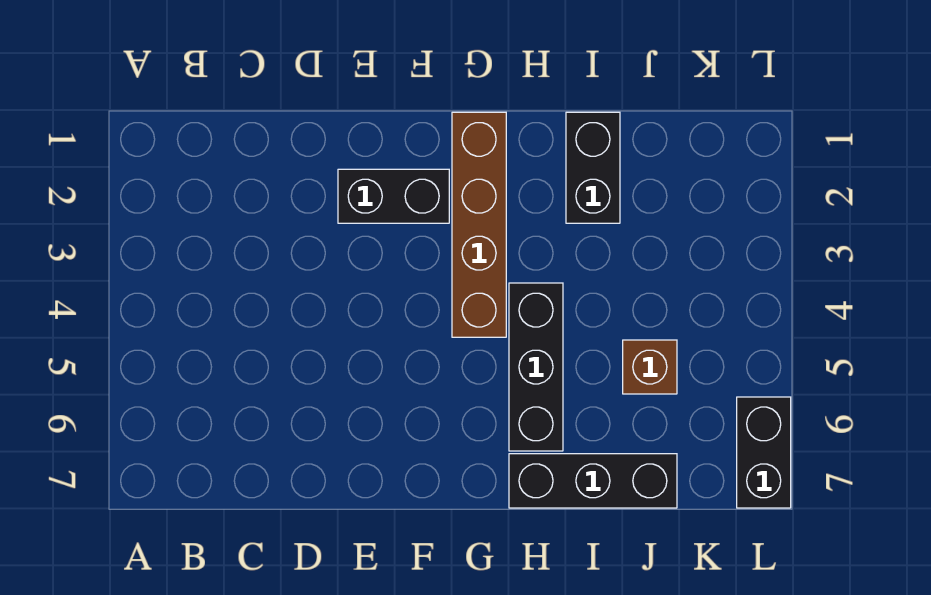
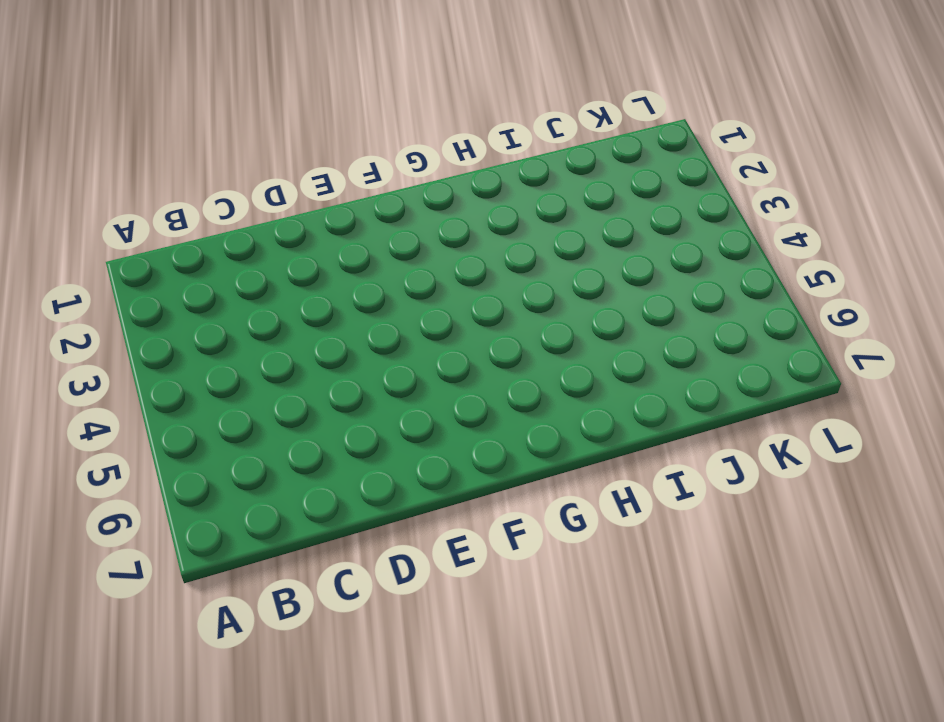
none -> black 1x2 brick [338,169,449,223]
none -> brown 1x4 brick [452,112,506,337]

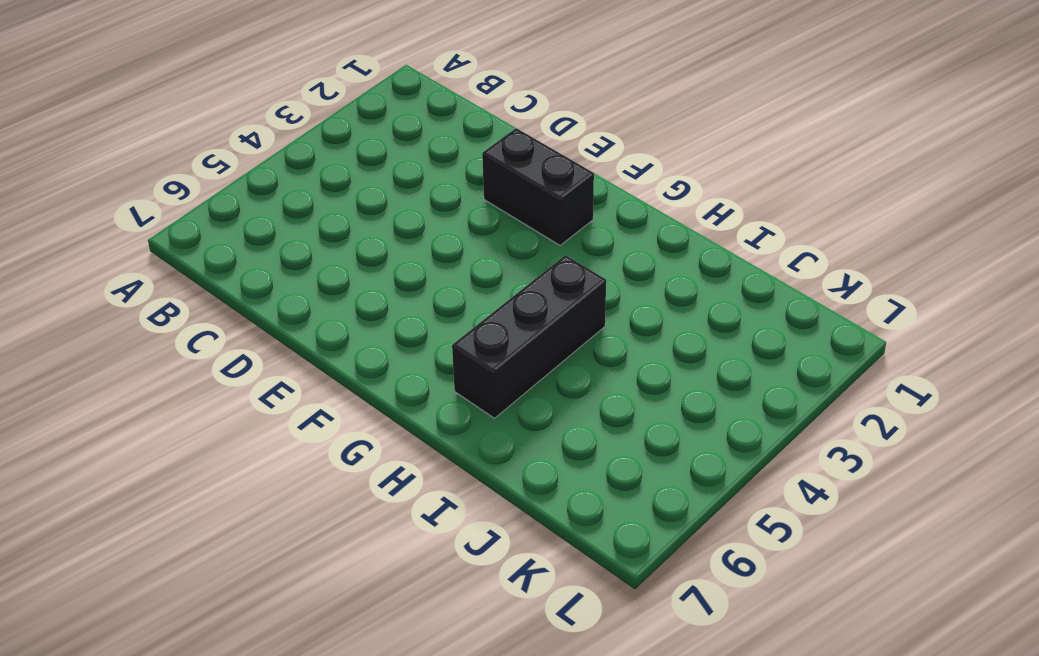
none -> brown 1x4 brick [452,112,506,337]
none -> black 1x3 brick [509,454,677,508]

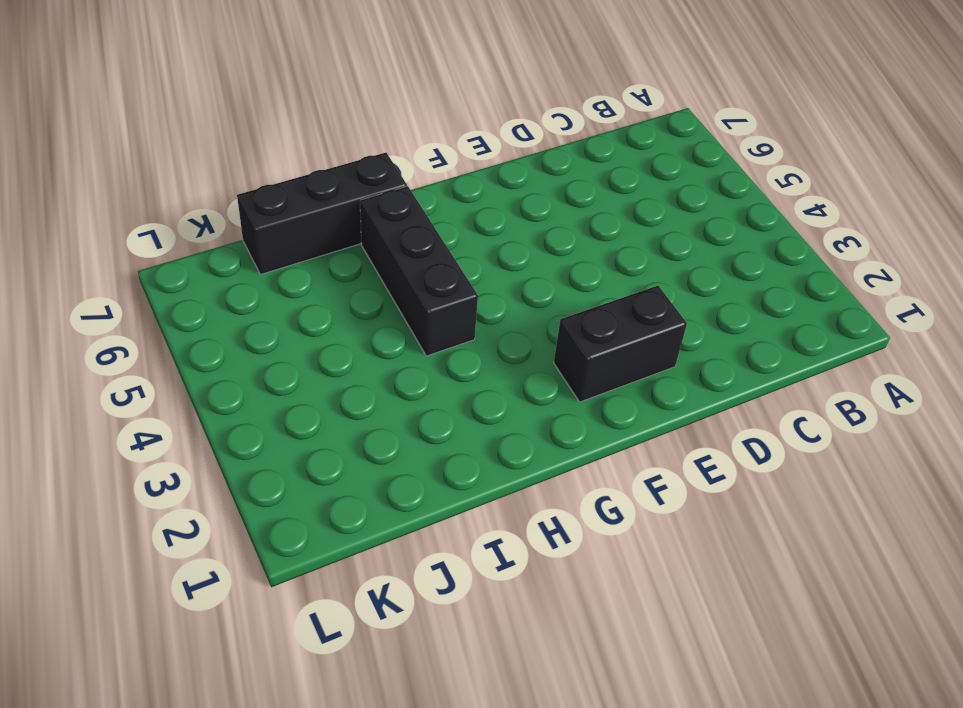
none -> brown 1x4 brick [452,112,506,337]
none -> black 1x2 brick [566,112,620,223]

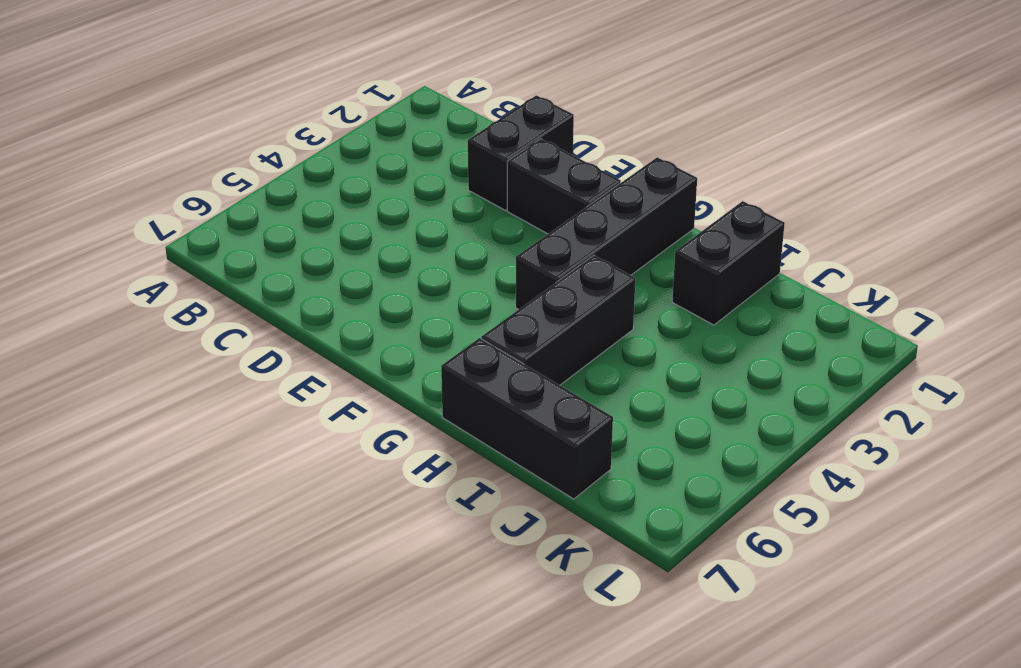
black 1x2 brick [468,95,574,210] -> black 1x2 brick moved to [737,397,791,508]
black 1x4 brick [516,157,697,310] -> brown 1x4 brick [452,112,506,337]
none -> brown 1x1 brick [623,340,677,394]

